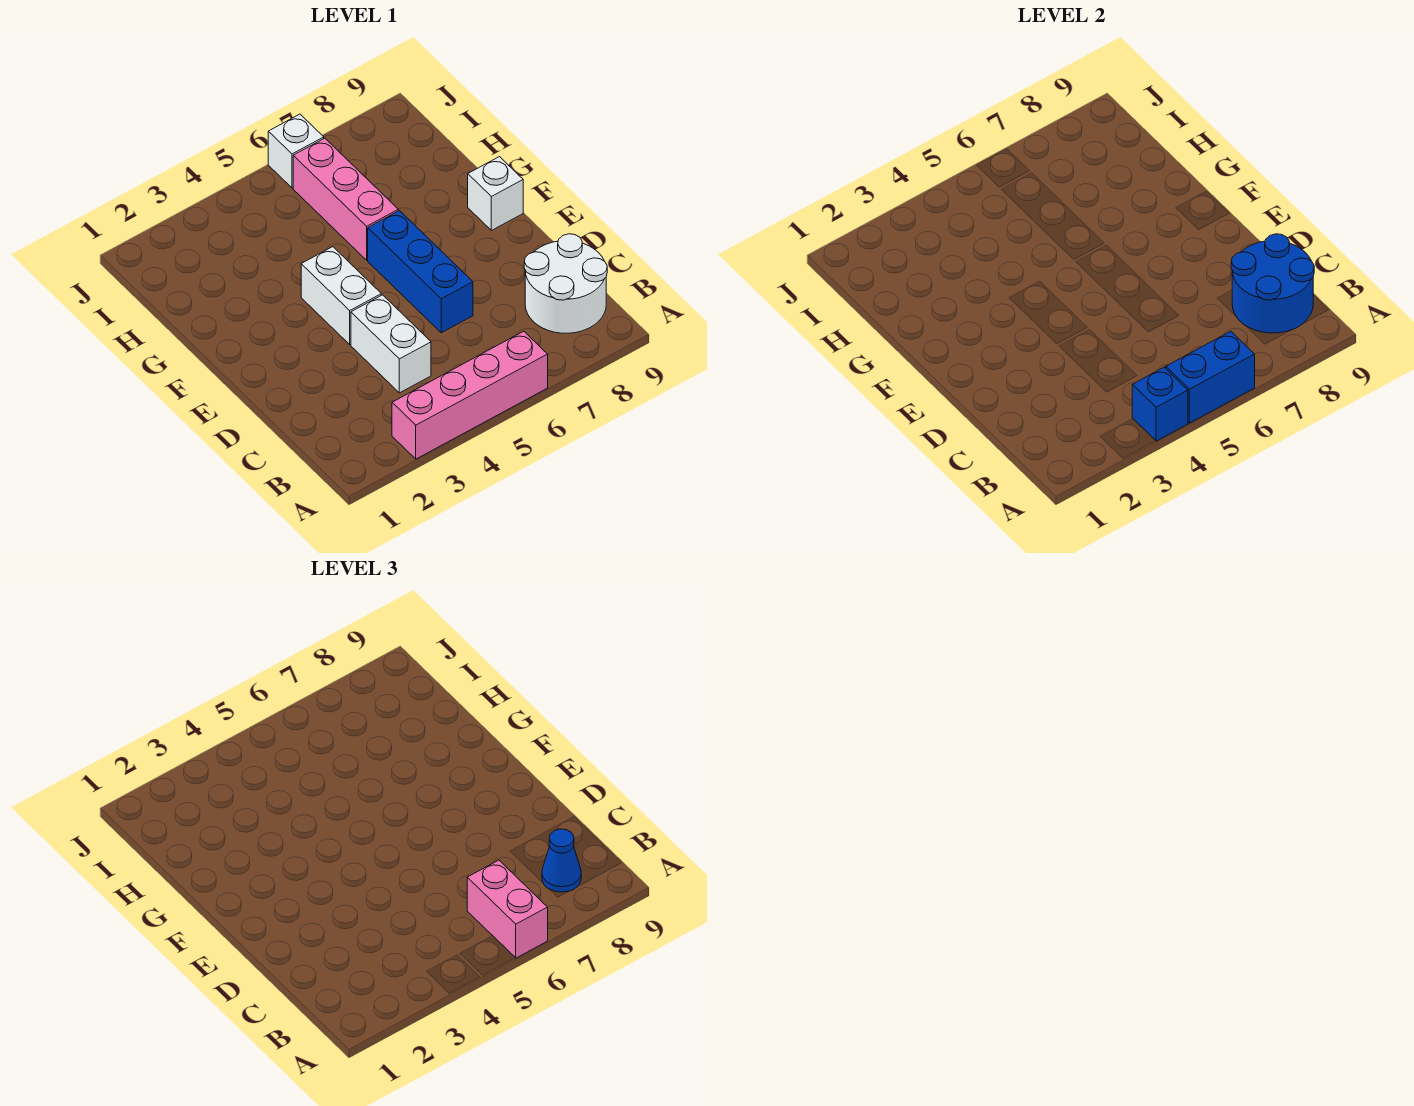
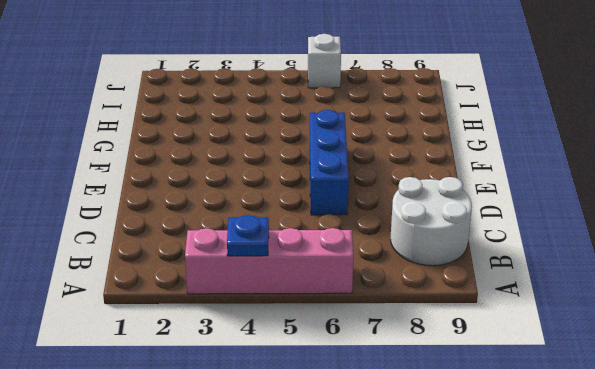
blue 1x1 plate [227,215,269,256] -> blue 1x1 brick [1132,367,1188,441]
none -> white 1x2 brick [351,295,431,393]
none -> white 1x2 brick [301,247,381,344]
none -> white 1x1 brick [468,157,523,230]

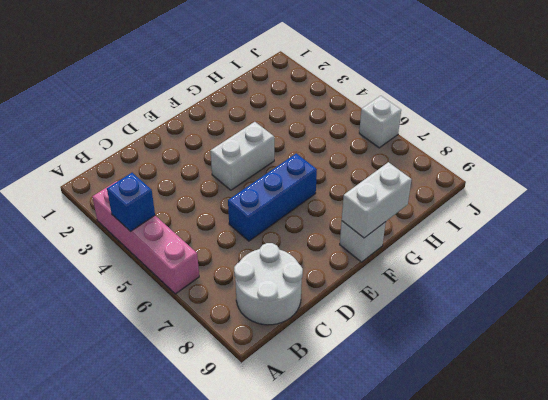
white 1x2 brick [342,162,412,238] -> white 1x2 brick moved to [351,295,431,393]
none -> pink 1x3 brick [293,138,398,260]
none -> blue 1x2 brick [1166,331,1255,423]
none -> blue 2x2 round brick [1231,234,1314,333]

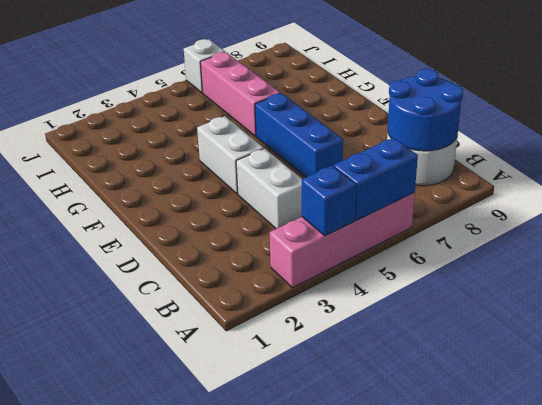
none -> white 1x1 brick [468,157,523,230]
none -> pink 1x2 brick [467,860,548,958]
none -> blue 1x1 cone [542,829,581,892]

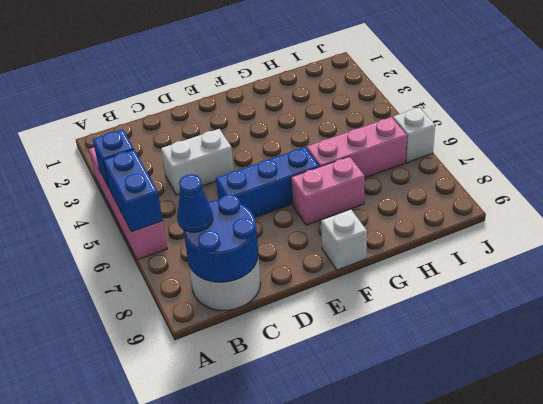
pink 1x2 brick [291,157,365,225] -> pink 1x2 brick moved to [467,860,548,958]
none -> white 1x2 brick [301,247,381,344]

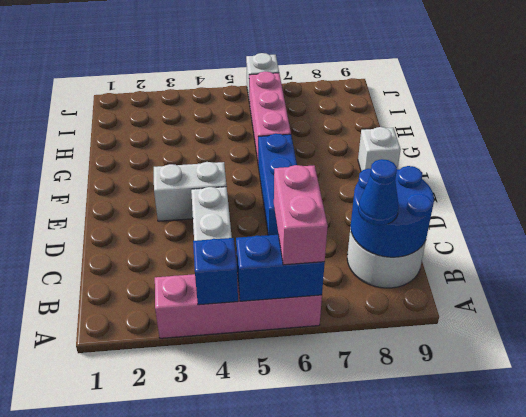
white 1x2 brick [154,162,227,221] -> white 1x2 brick turned to [301,247,381,344]

